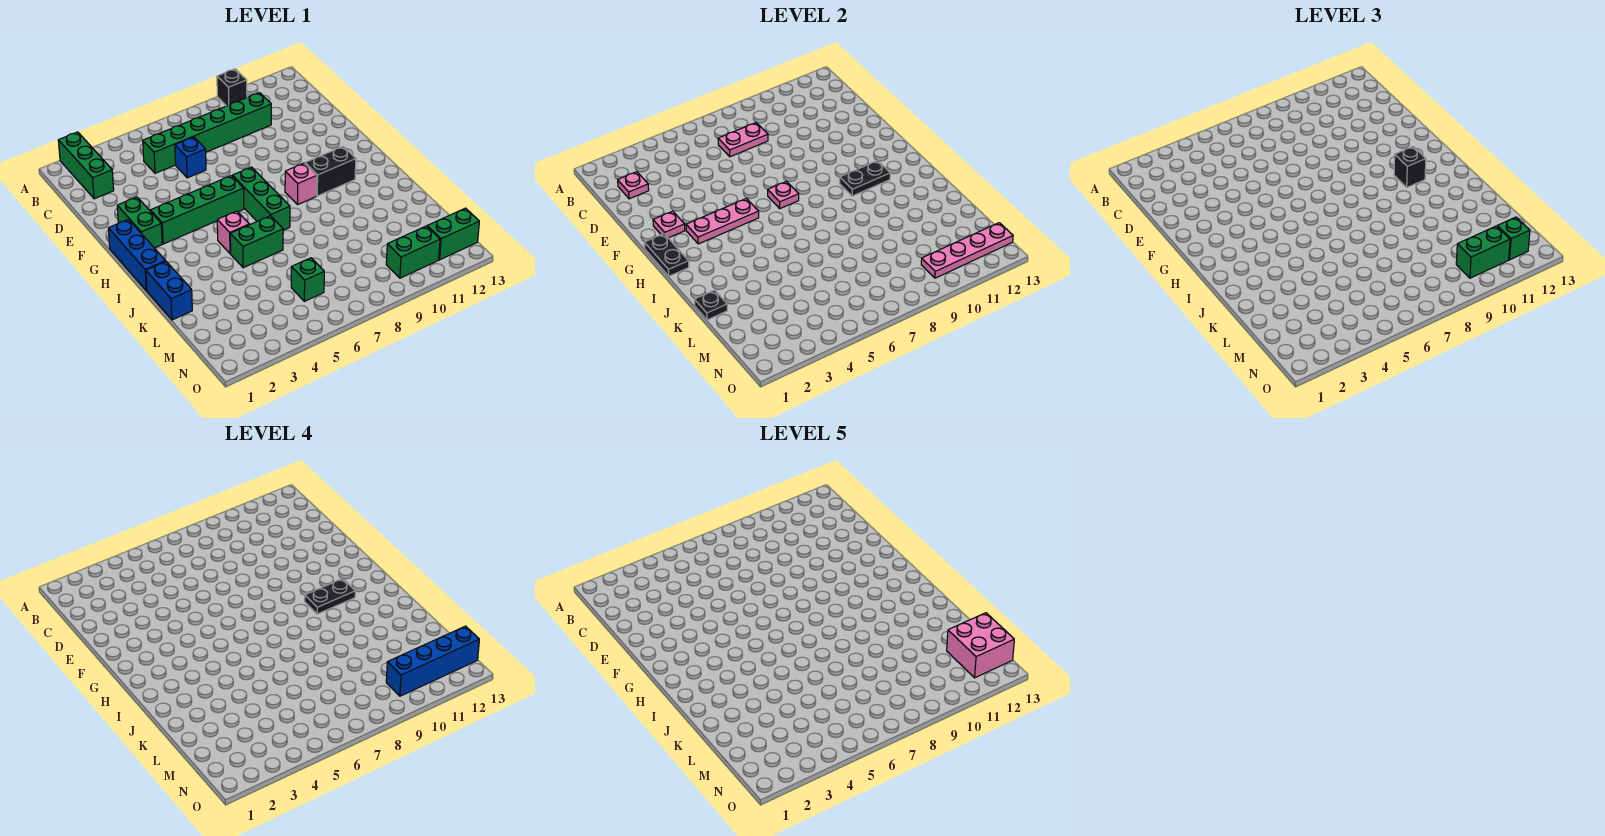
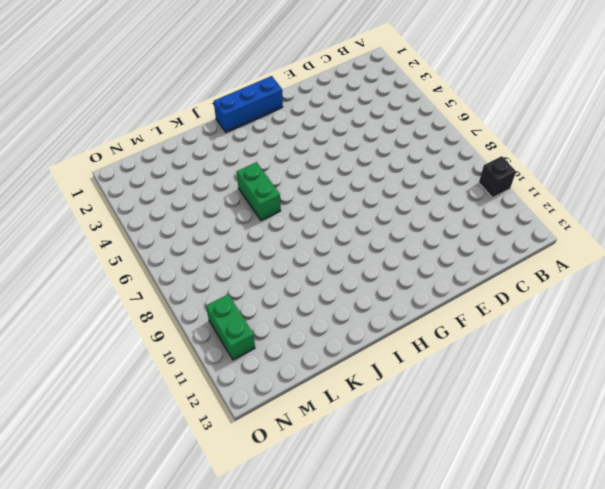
none -> green 1x3 brick [58,132,114,199]
none -> green 1x6 brick [143,93,271,173]
none -> blue 1x1 brick [175,137,206,178]
none -> green 1x2 brick [117,197,162,248]

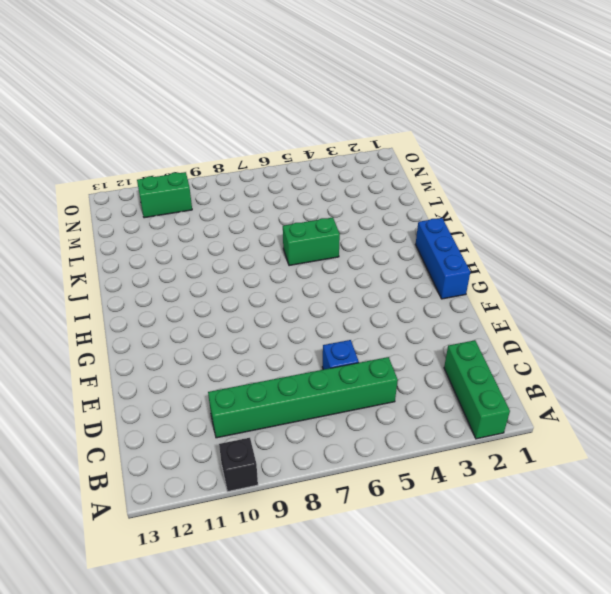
none -> green 1x2 brick [117,197,162,248]
none -> green 1x4 brick [150,176,244,244]
none -> green 1x3 brick [232,167,290,230]
none -> pink 1x1 brick [285,163,317,204]

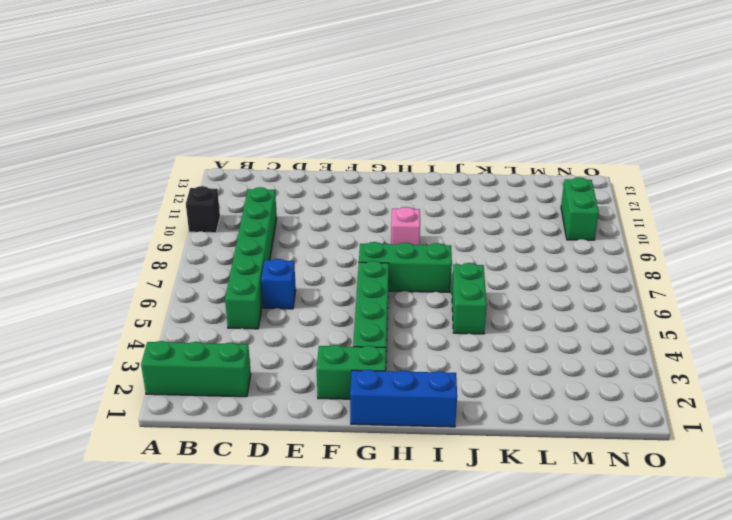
none -> black 1x2 brick [305,147,356,196]
none -> pink 1x1 brick [217,211,249,254]
none -> blue 1x2 brick [146,262,192,320]
none -> green 1x1 brick [291,258,324,301]

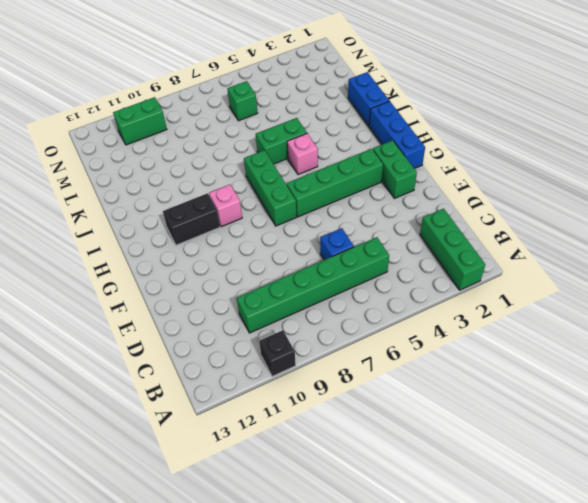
none -> green 1x2 brick [427,208,479,260]
none -> pink 1x1 plate [618,172,649,199]
none -> pink 1x2 plate [718,123,768,157]
none -> pink 1x1 plate [653,211,685,238]

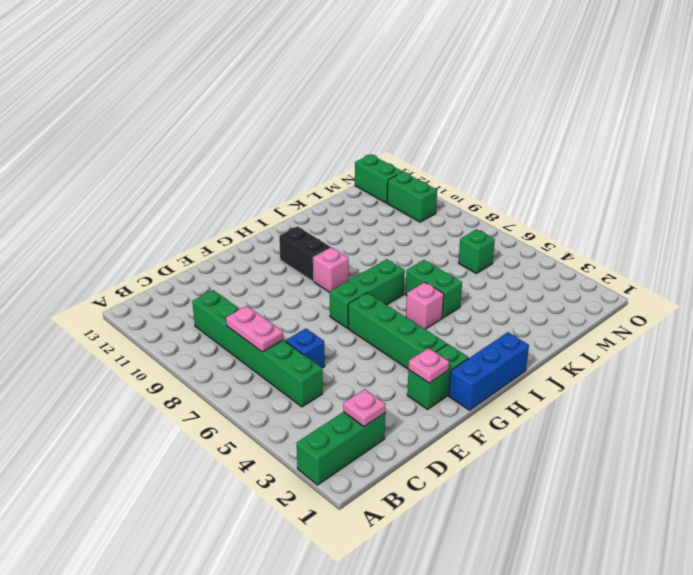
none -> black 1x1 brick [217,69,247,106]
none -> blue 1x2 brick [146,262,192,320]
none -> black 1x2 plate [644,234,689,276]
none -> pink 1x3 plate [686,199,759,244]

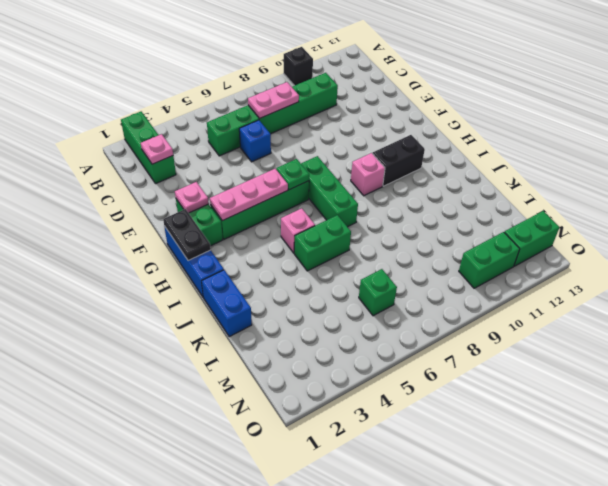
green 1x1 plate [276,159,309,190] -> none
none -> pink 1x1 plate [768,181,799,209]
none -> black 1x2 plate [840,161,890,196]
none -> black 1x1 plate [694,290,727,320]
none -> pink 1x4 plate [921,223,1013,278]

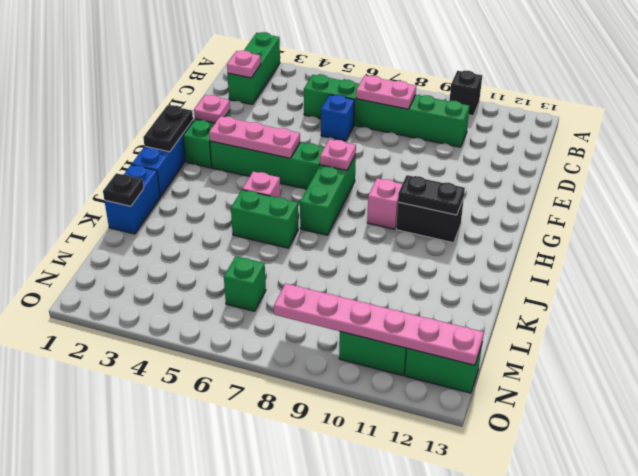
pink 1x6 plate [274,284,484,365] -> pink 1x4 plate [921,223,1013,278]
none -> black 1x1 brick [1394,147,1426,187]
none -> green 1x2 brick [1456,226,1510,278]
none -> green 1x1 brick [1497,217,1530,260]
none -> black 1x2 plate [305,579,355,614]

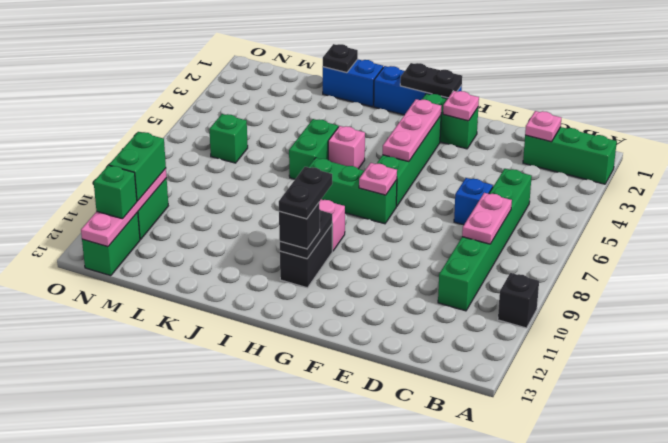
none -> blue 1x4 brick [386,626,479,696]
none -> pink 2x2 brick [947,613,1014,678]

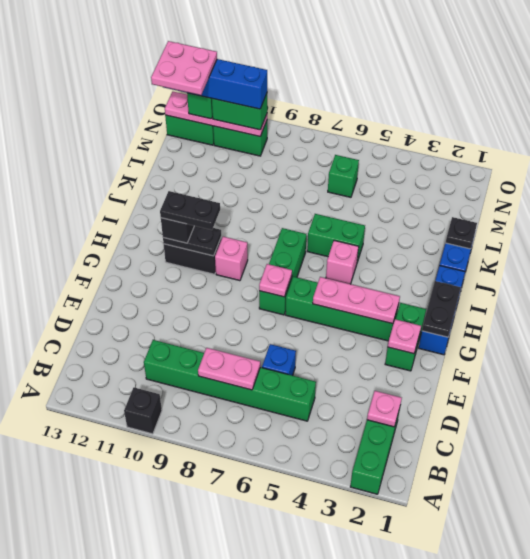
pink 2x2 plate [151,41,217,95] -> pink 2x2 brick [947,613,1014,678]

